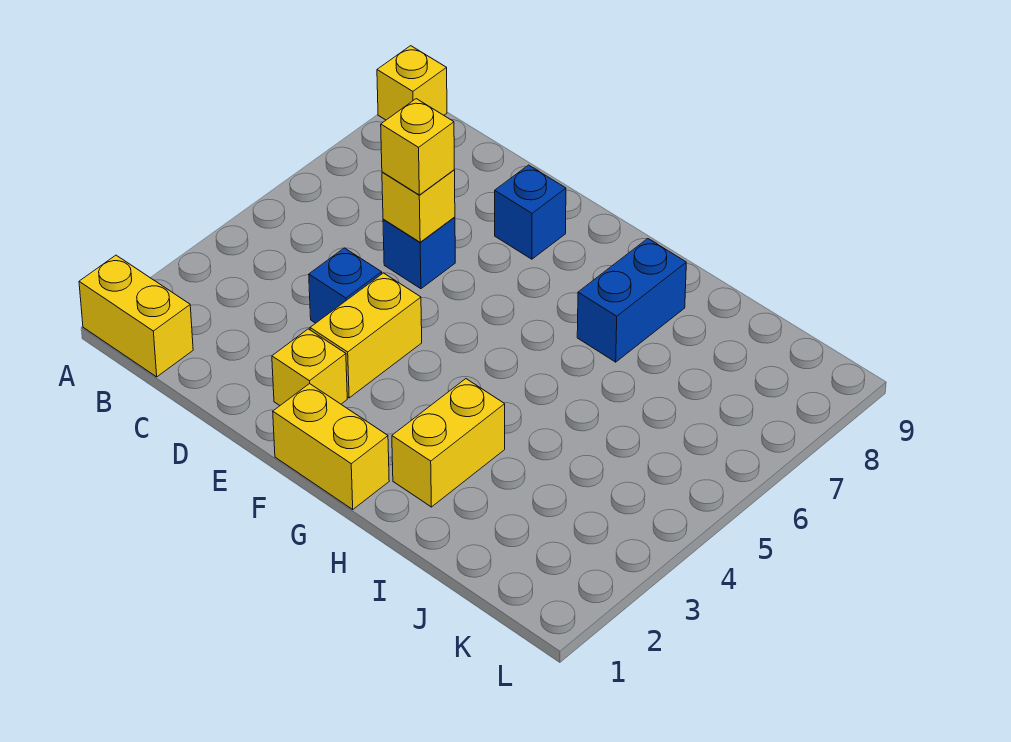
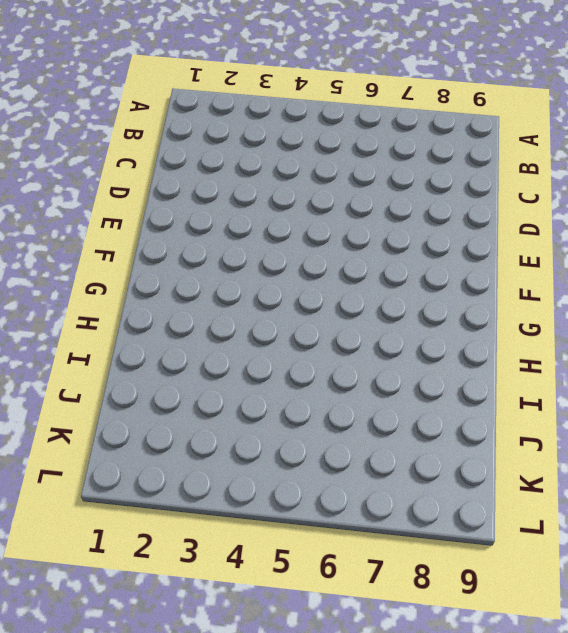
none -> yellow 1x2 brick [79,255,193,377]
none -> yellow 1x1 brick [377,46,447,120]
none -> blue 1x1 brick [309,248,382,323]

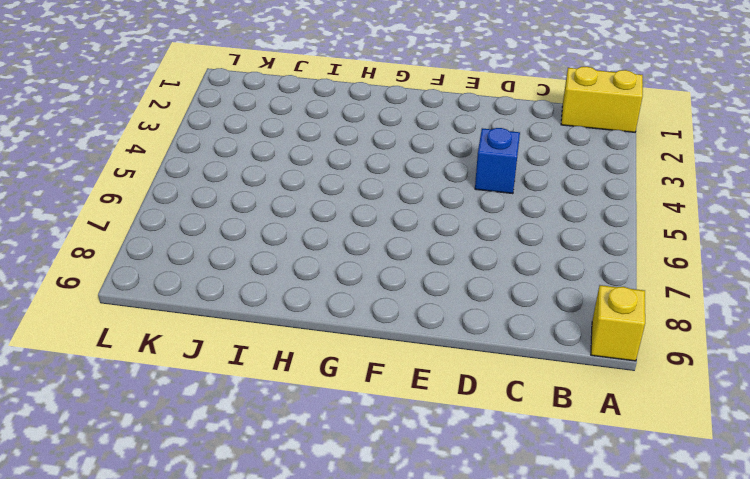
none -> blue 1x1 brick [383,217,455,289]
none -> yellow 1x1 brick [272,329,347,405]
none -> yellow 1x2 brick [310,273,422,398]

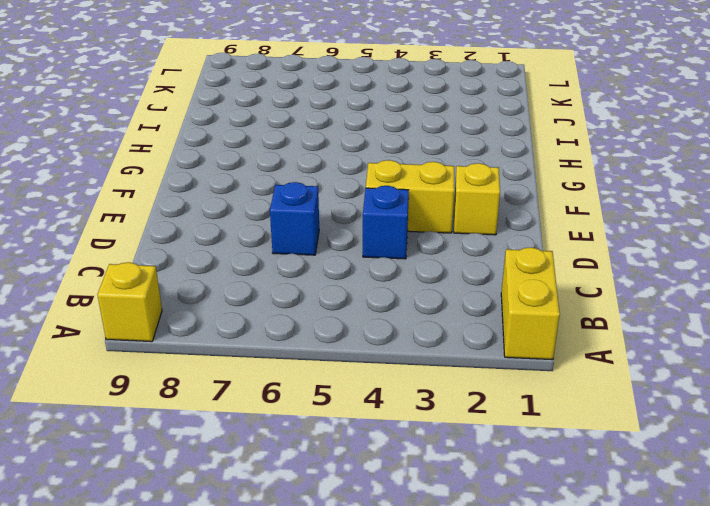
none -> blue 1x1 brick [495,165,566,259]
none -> yellow 1x2 brick [273,384,389,509]
none -> yellow 1x2 brick [392,379,505,507]

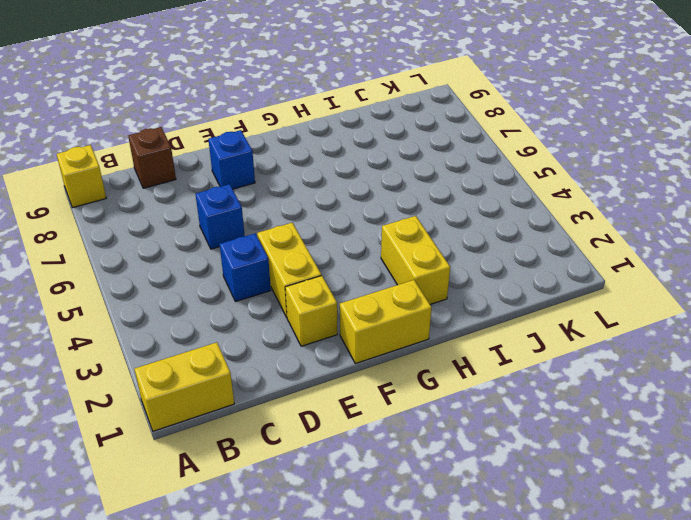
brown 1x1 brick [128,127,176,188] -> none
none -> blue 1x2 brick [577,239,686,362]
none -> yellow 1x1 brick [382,170,455,242]
none -> yellow 1x1 brick [381,99,454,195]

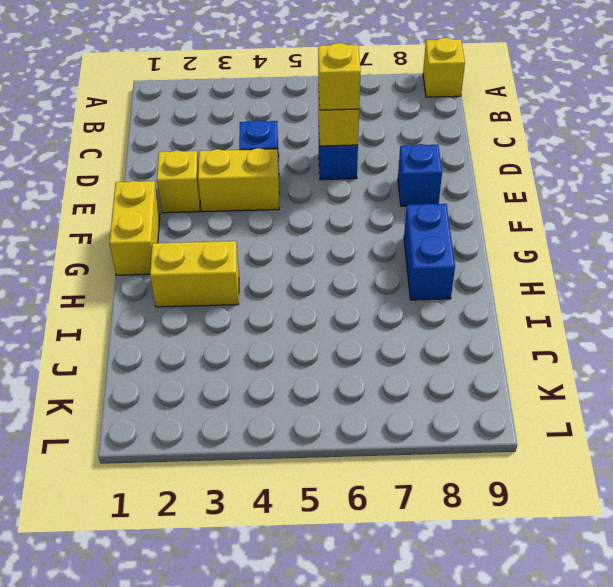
blue 1x2 brick [404,204,455,300] -> blue 1x2 brick turned to [577,239,686,362]
none -> yellow 1x2 brick [79,255,193,377]

